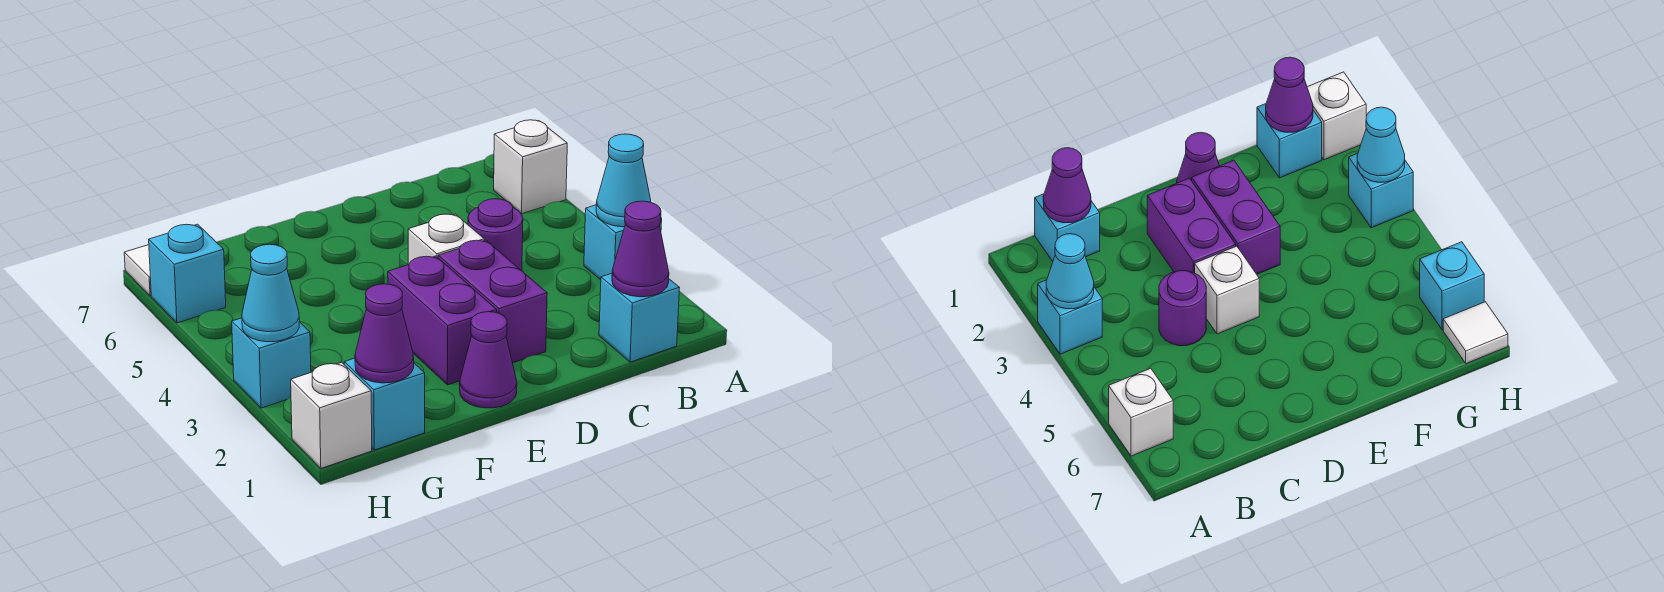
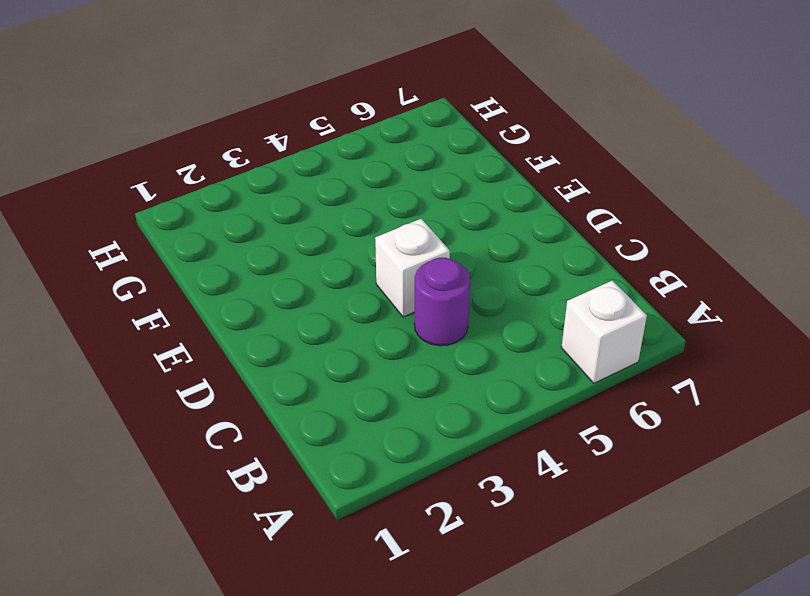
none -> cyan 1x1 brick [584,205,662,280]
none -> cyan 1x1 brick [599,273,680,362]
none -> purple 1x2 brick [438,240,547,363]

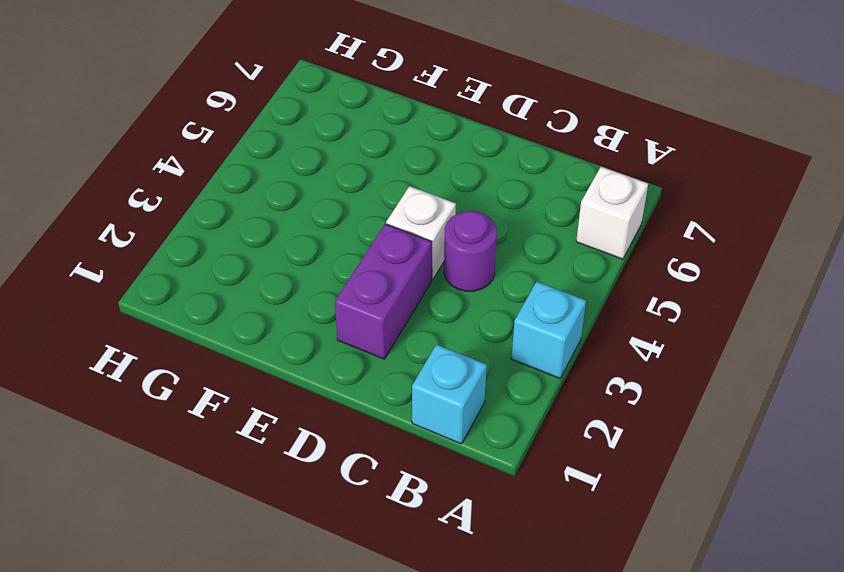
none -> purple 1x1 cone [460,312,517,408]
none -> purple 1x2 brick [388,256,497,385]
none -> cyan 1x1 brick [344,358,425,450]

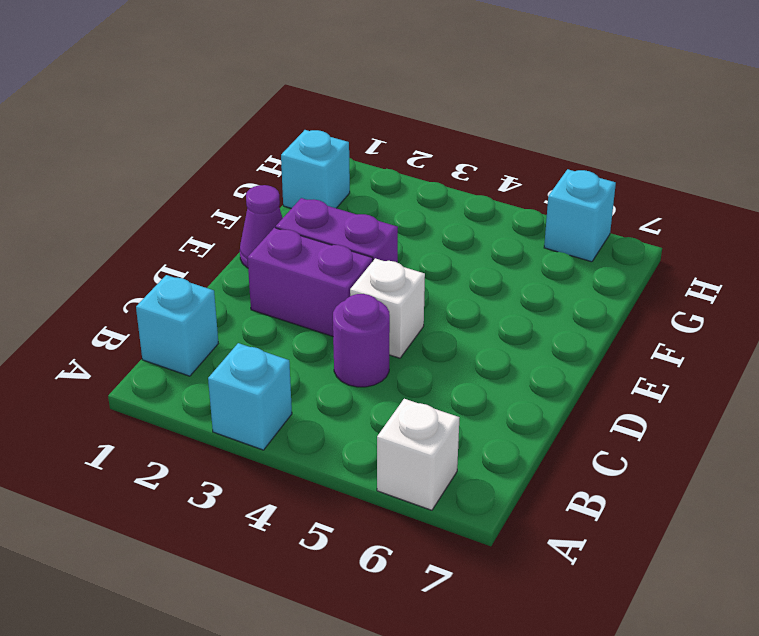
none -> white 1x1 brick [291,362,372,468]
none -> cyan 1x1 brick [232,318,311,408]
none -> white 1x1 tile [124,245,151,296]

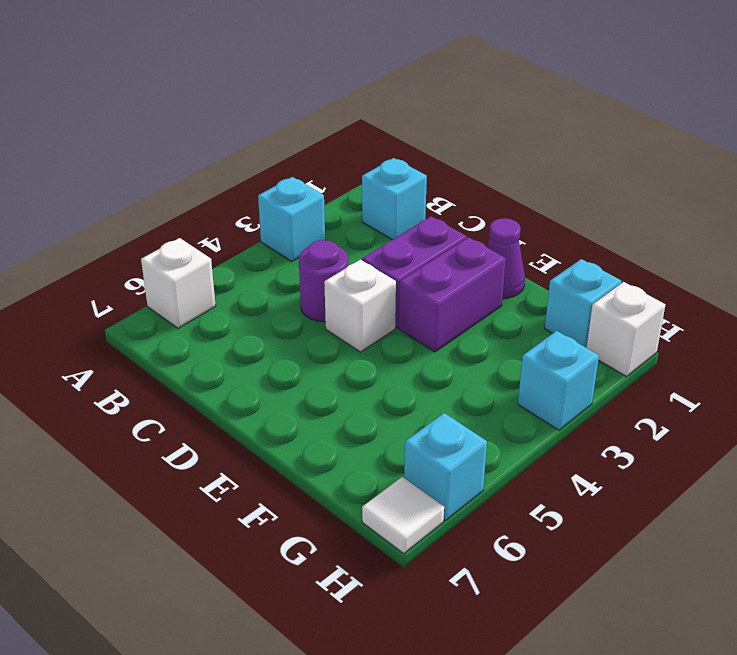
none -> cyan 1x1 cone [596,134,651,227]
none -> purple 1x1 cone [612,201,669,297]
none -> purple 1x1 cone [355,284,414,383]

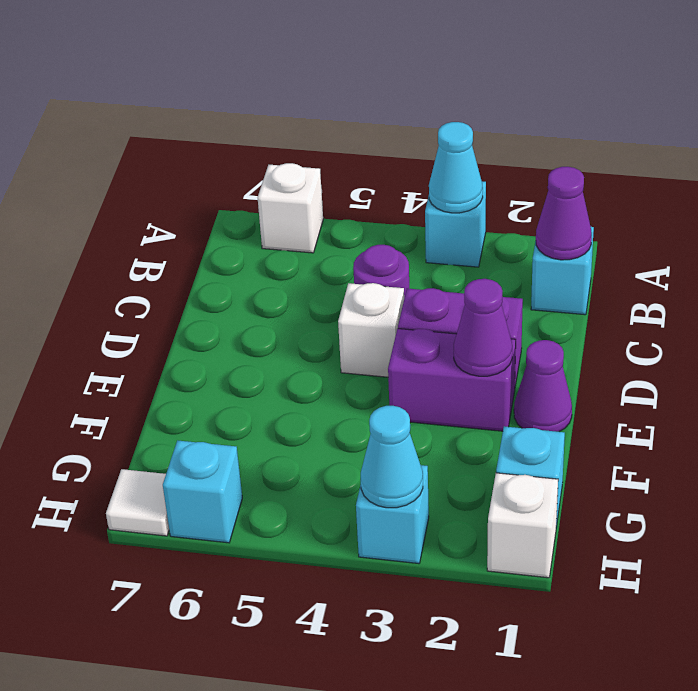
purple 1x1 cone [454,279,512,376] -> purple 1x1 cone moved to [355,284,414,383]

